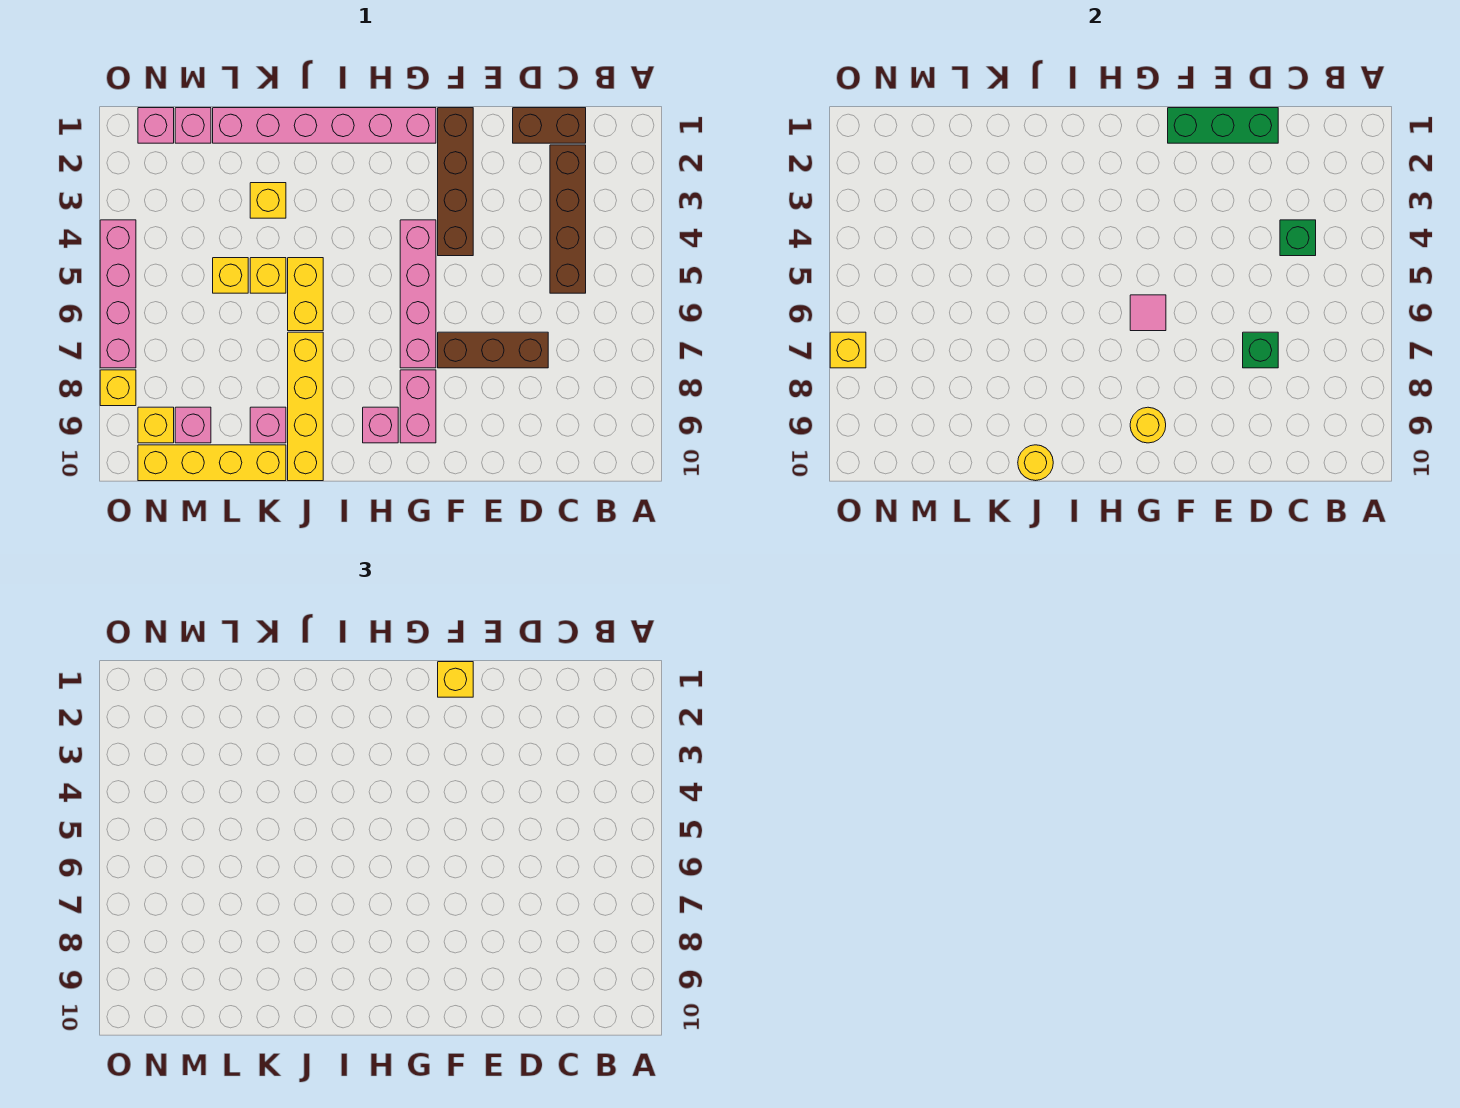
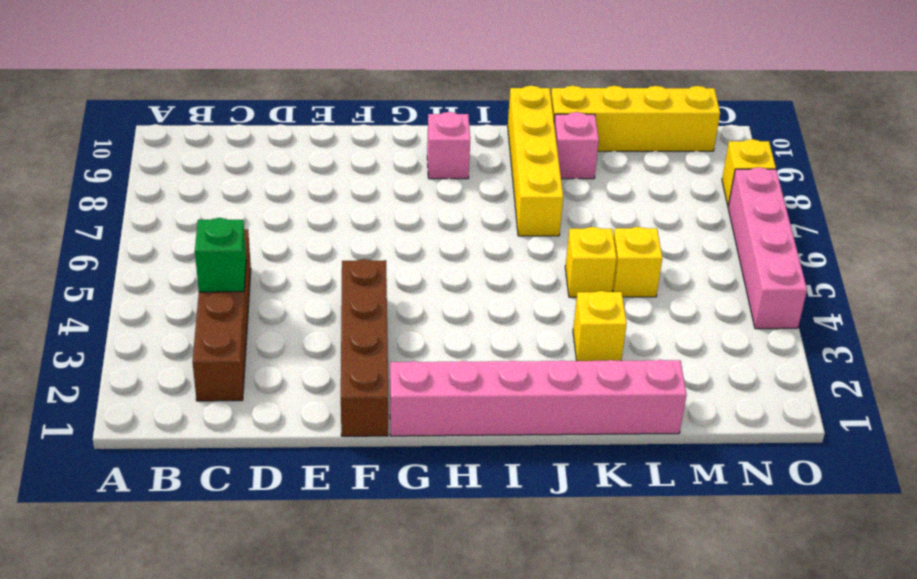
none -> brown 1x2 brick [513,108,586,143]
none -> brown 1x3 brick [438,332,548,368]
none -> pink 1x4 brick [400,220,436,368]

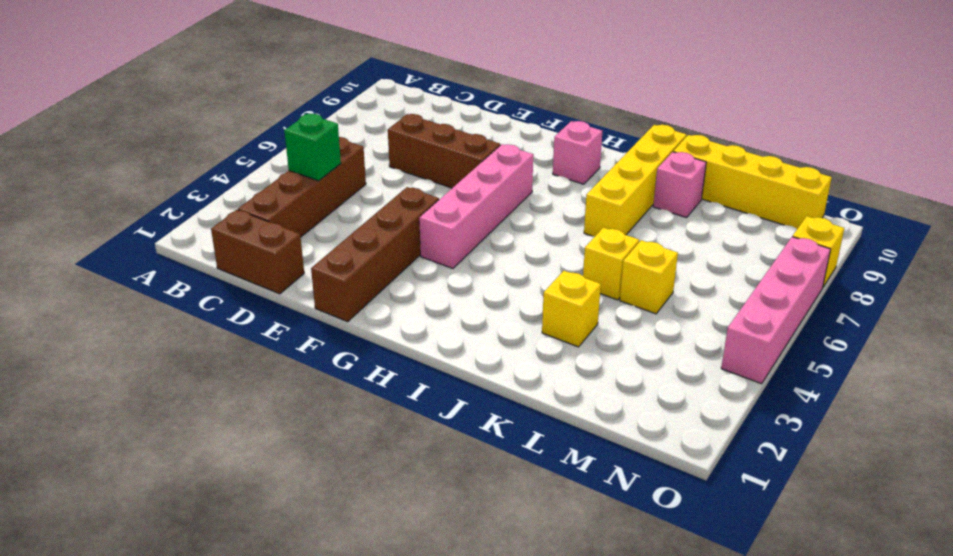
none -> pink 1x6 brick [213,108,436,143]
none -> pink 1x2 brick [400,370,436,443]
none -> yellow 1x2 brick [288,258,323,331]

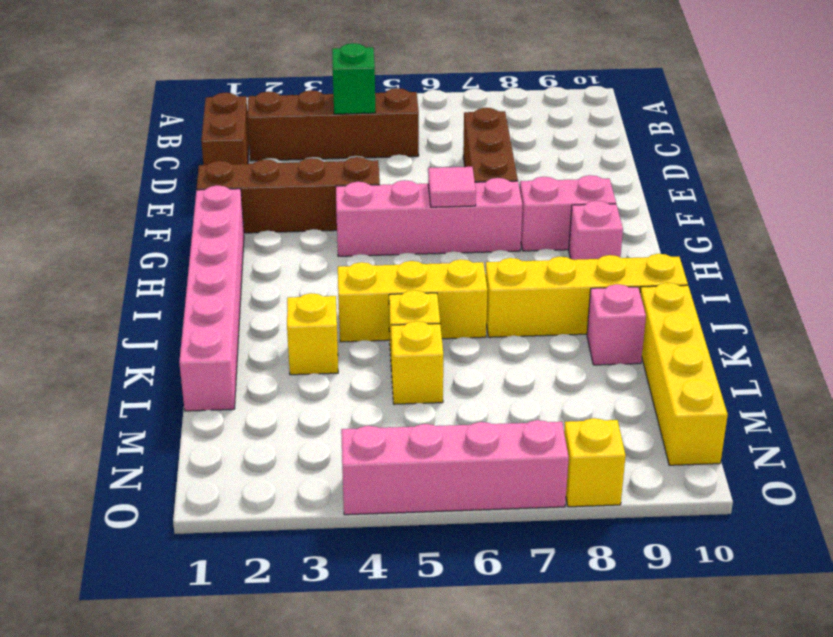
yellow 1x3 brick [338,259,487,342] -> yellow 1x2 brick [288,258,323,331]
none -> pink 1x1 brick [175,108,211,143]
none -> pink 1x1 brick [175,407,211,443]
none -> pink 1x1 brick [138,108,174,143]

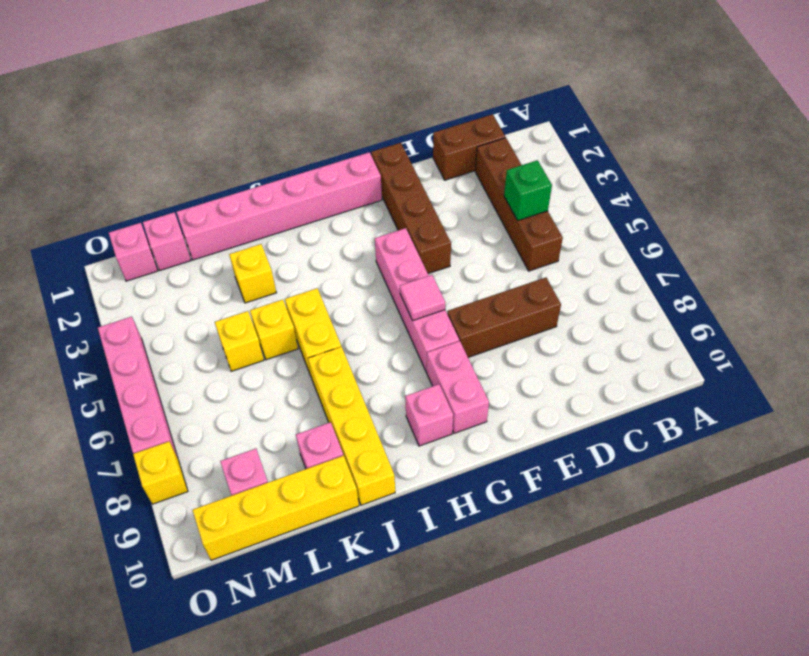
none -> yellow 1x1 brick [138,407,174,443]
none -> green 1x3 brick [1168,108,1278,143]
none -> green 1x1 brick [1243,332,1278,368]

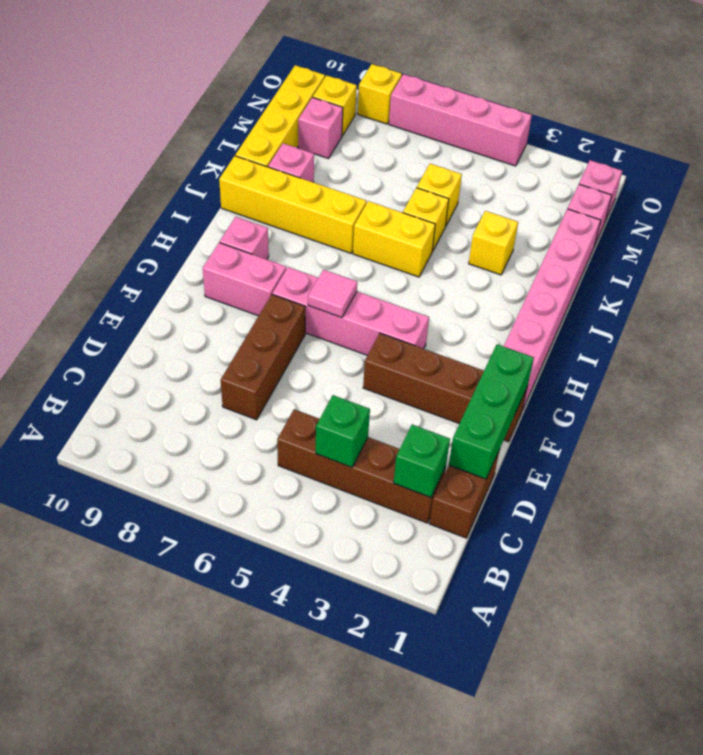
green 1x1 brick [394,425,450,498] -> green 1x1 brick moved to [1243,332,1278,368]
none -> yellow 1x1 round brick [1130,407,1166,443]
none -> yellow 1x1 round brick [1018,445,1053,481]
none -> yellow 1x1 brick [830,332,866,368]

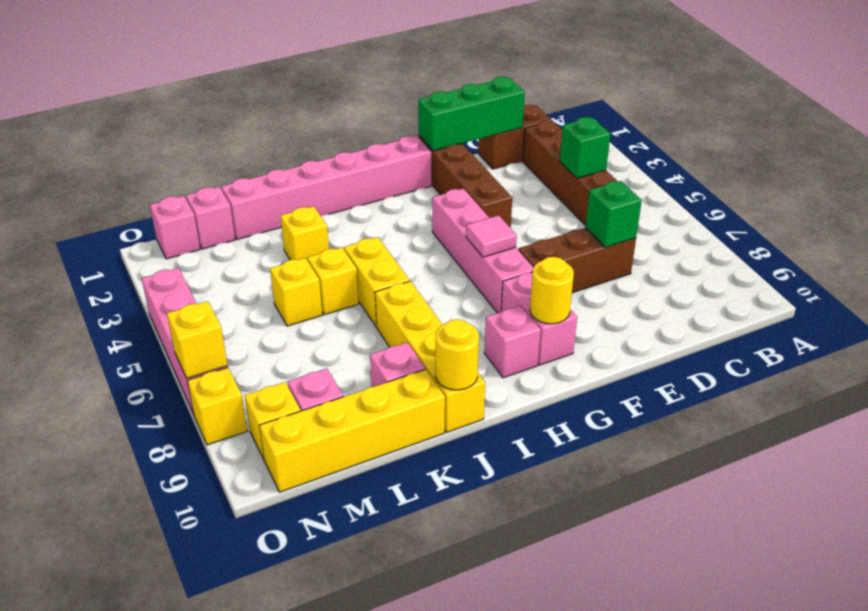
none -> yellow 1x1 brick [438,662,473,697]

